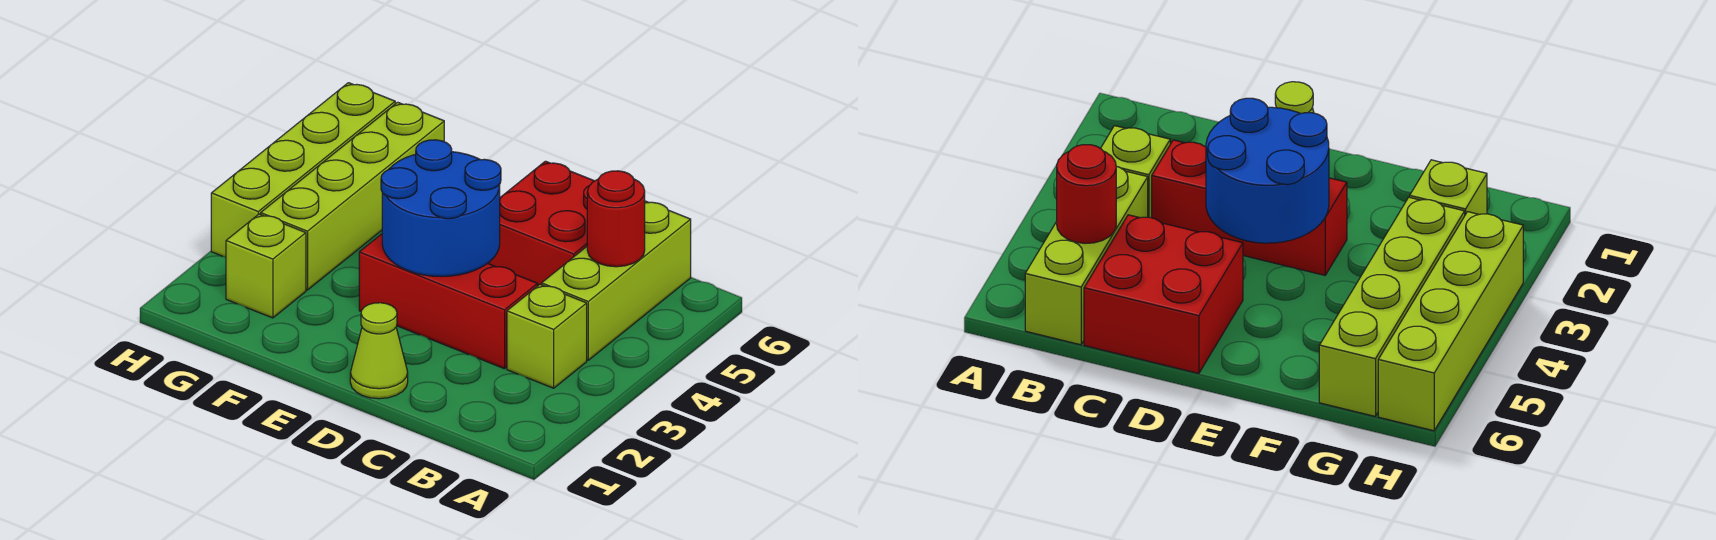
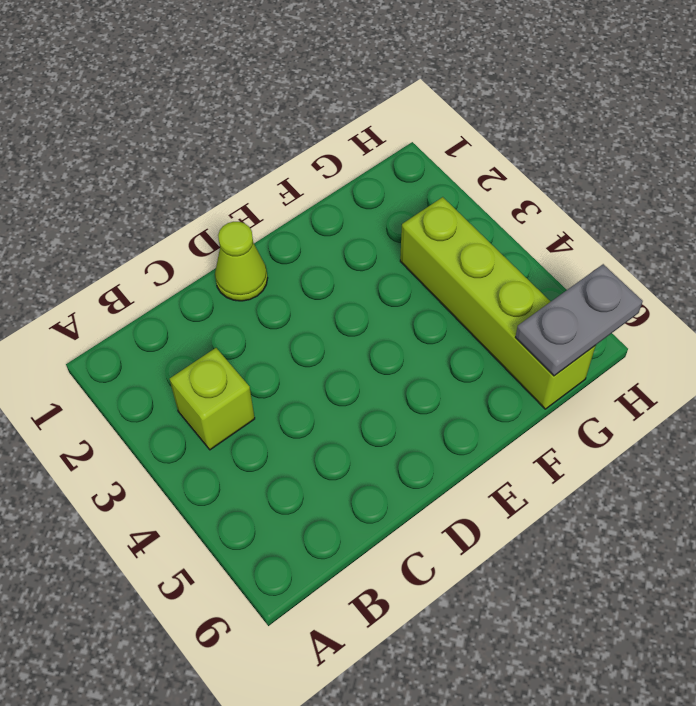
grey 1x2 plate [515,264,643,376] -> none
none -> lime 1x3 brick [542,201,691,360]
none -> red 1x3 brick [359,234,538,369]

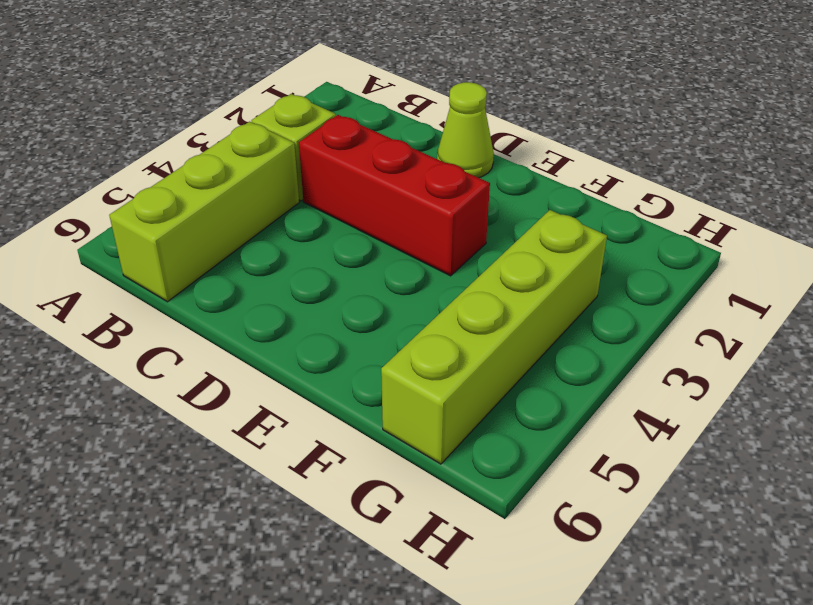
none -> red 2x2 brick [488,161,594,285]
none -> lime 1x1 brick [226,214,306,318]

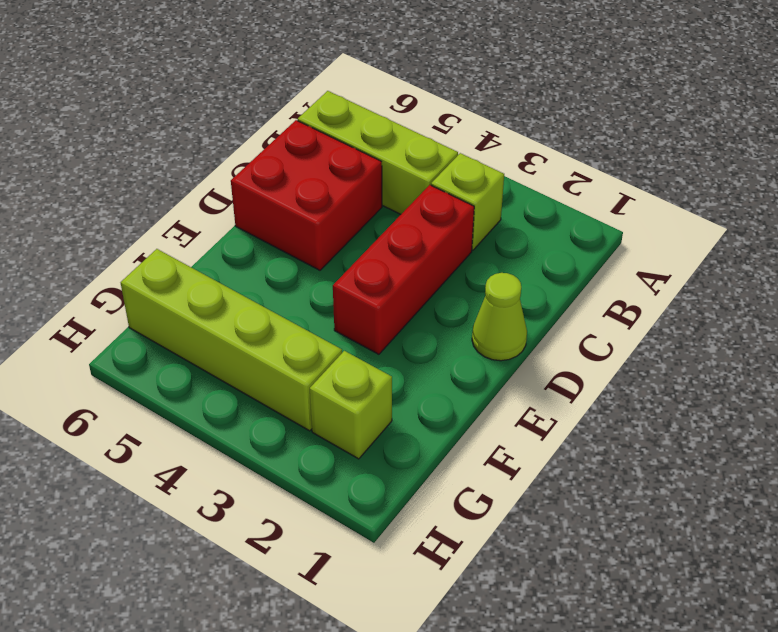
none -> lime 1x4 brick [211,83,395,257]
none -> red 1x1 round brick [587,171,645,267]

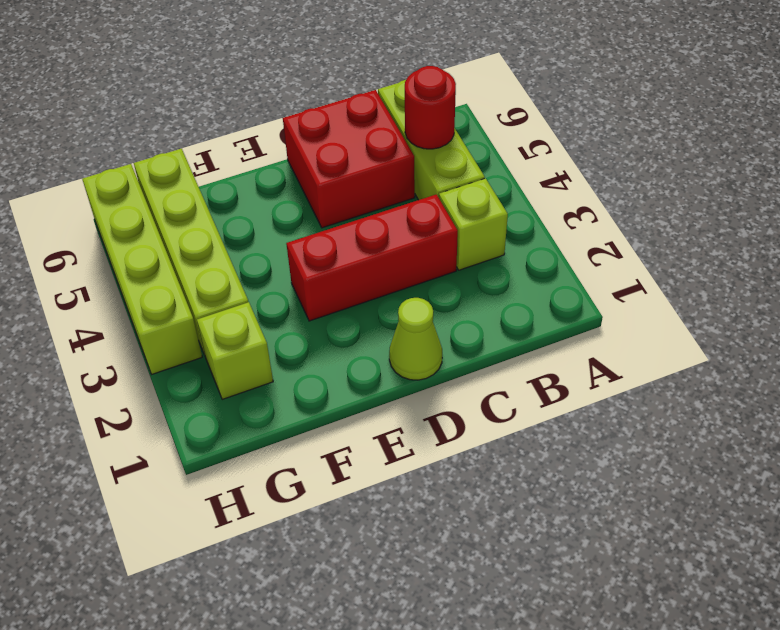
none -> blue 2x2 round brick [381,140,501,277]

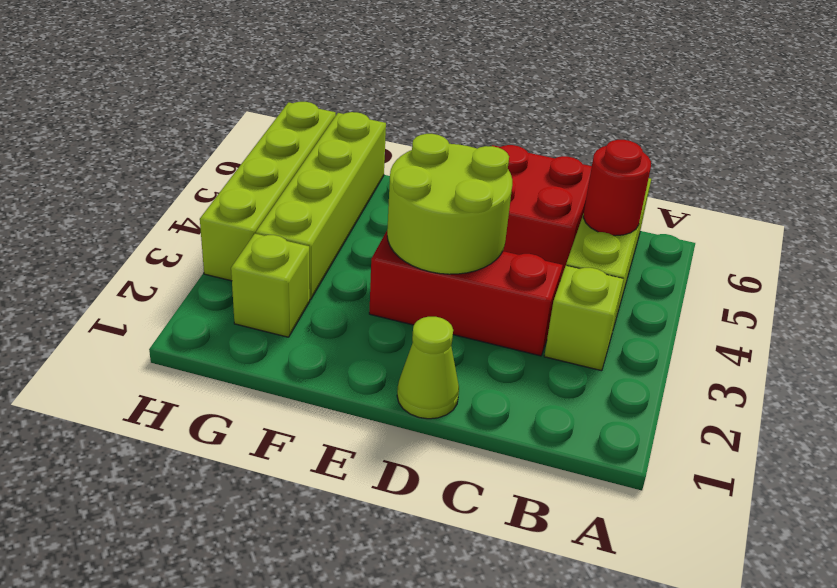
lime 2x2 round brick [387,134,512,274] -> blue 2x2 round brick [381,140,501,277]

